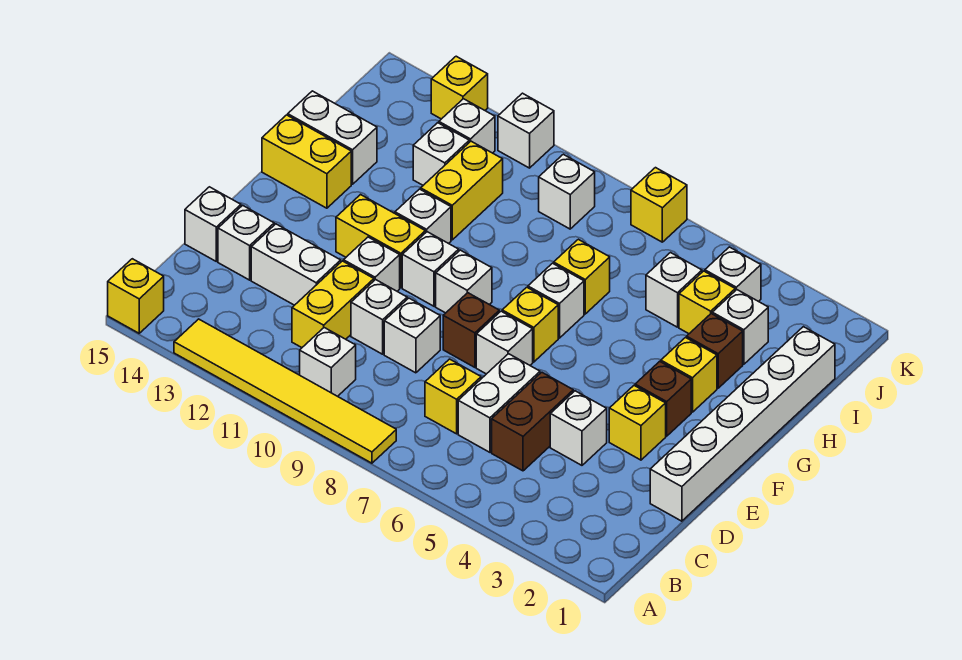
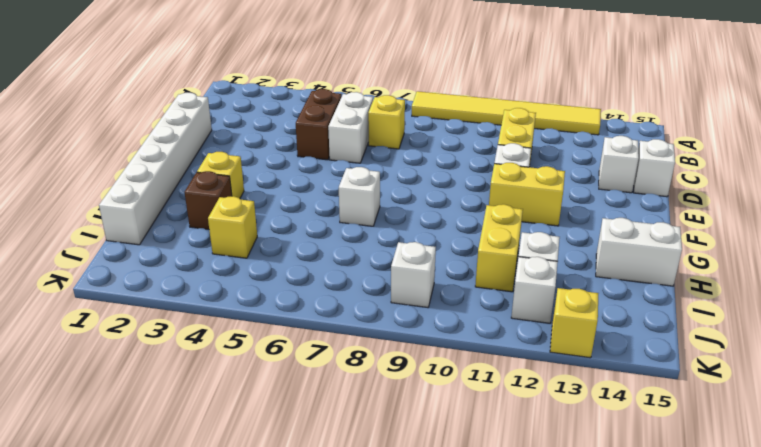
none -> yellow 1x1 brick [108,259,164,333]
none -> white 1x1 brick [300,328,356,396]
none -> white 1x1 brick [550,391,607,465]
none -> white 1x1 brick [384,298,440,373]

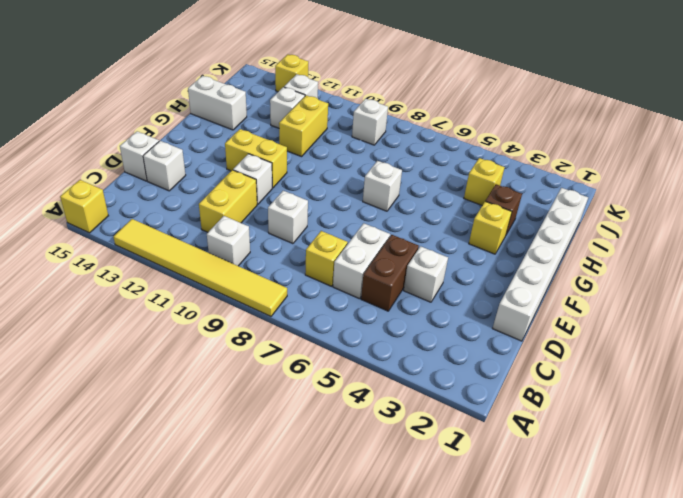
none -> white 1x1 brick [351,279,407,354]
none -> white 1x2 brick [251,224,341,305]
none -> yellow 1x1 brick [609,386,666,460]
none -> white 1x1 brick [476,311,533,374]

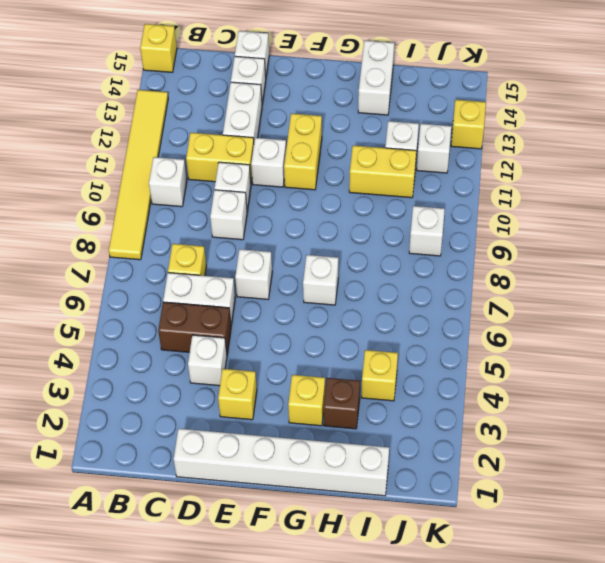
none -> brown 1x1 brick [443,293,499,367]
none -> brown 1x1 brick [635,361,691,436]
none -> yellow 1x1 brick [502,287,558,362]
none -> white 1x1 brick [436,250,492,313]

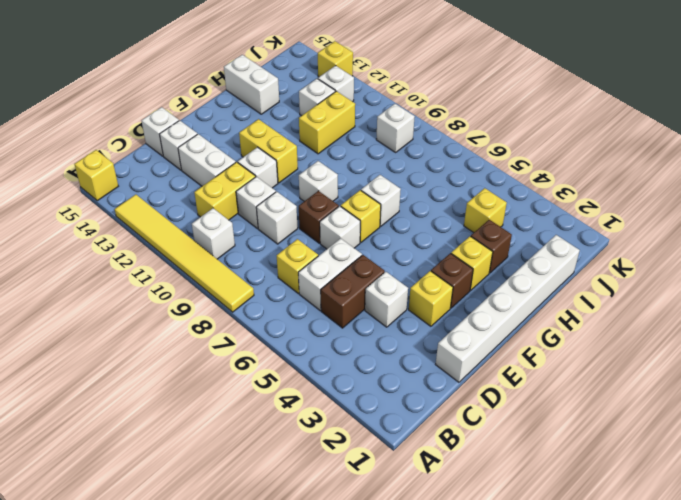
none -> white 1x1 brick [402,232,459,306]
none -> white 1x1 brick [395,189,451,244]
none -> yellow 1x2 brick [262,115,351,208]
none -> yellow 1x1 brick [554,239,610,314]

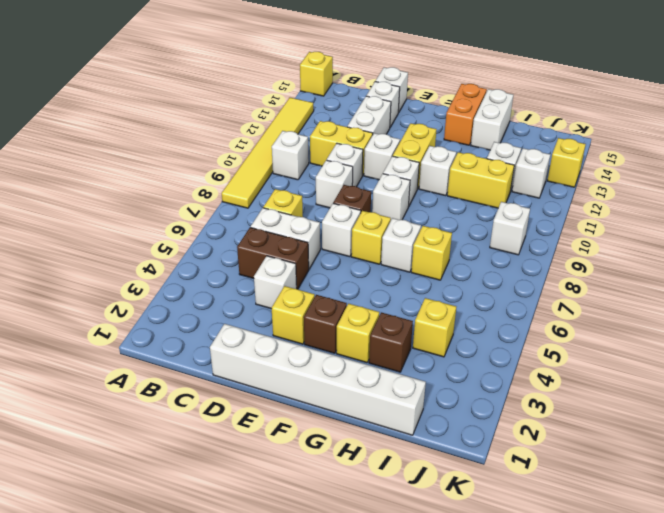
orange 1x2 brick [444,84,487,145] -> yellow 1x2 brick [262,115,351,208]
none -> white 1x1 brick [712,290,768,364]
none -> white 1x1 brick [646,253,702,327]
none -> white 1x1 brick [705,247,761,302]
none -> yellow 1x1 brick [631,168,687,242]

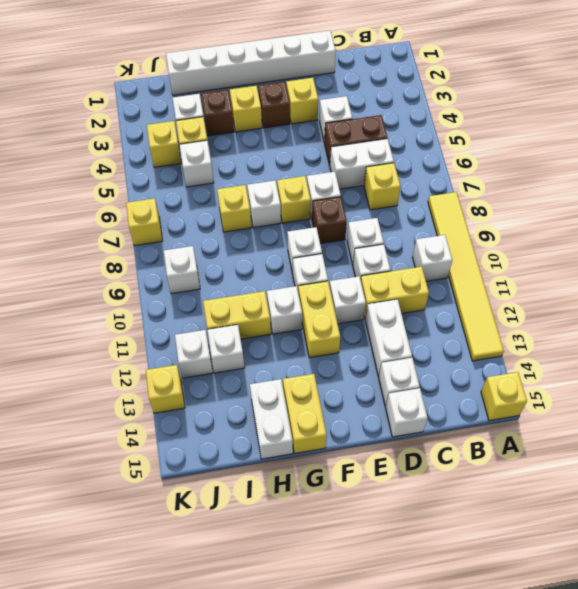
yellow 1x1 brick [147,121,181,167] -> white 1x1 brick [705,247,761,302]
none -> white 1x1 brick [498,93,554,168]

